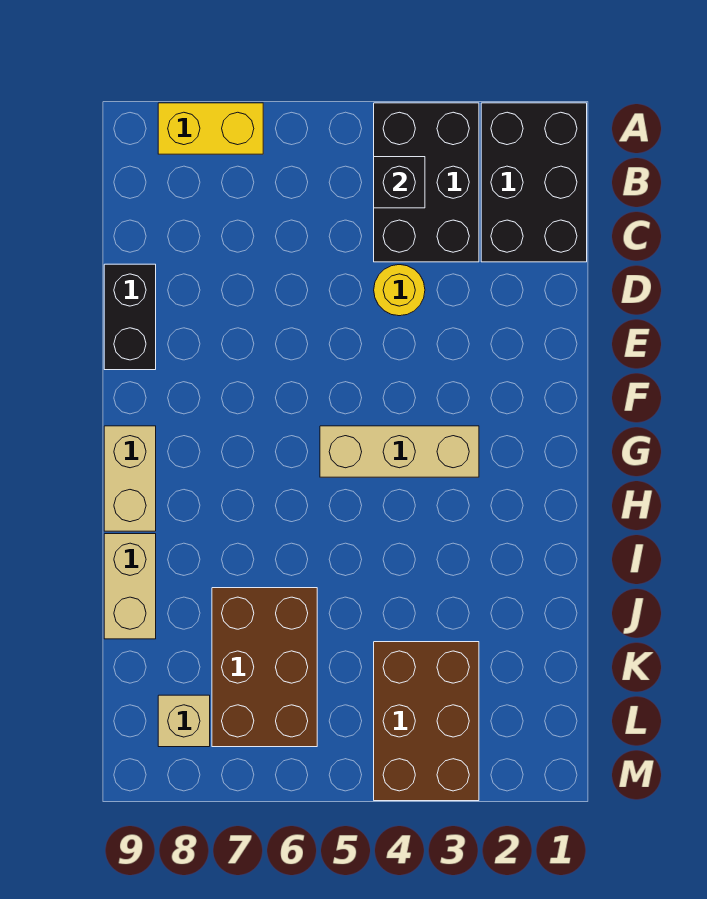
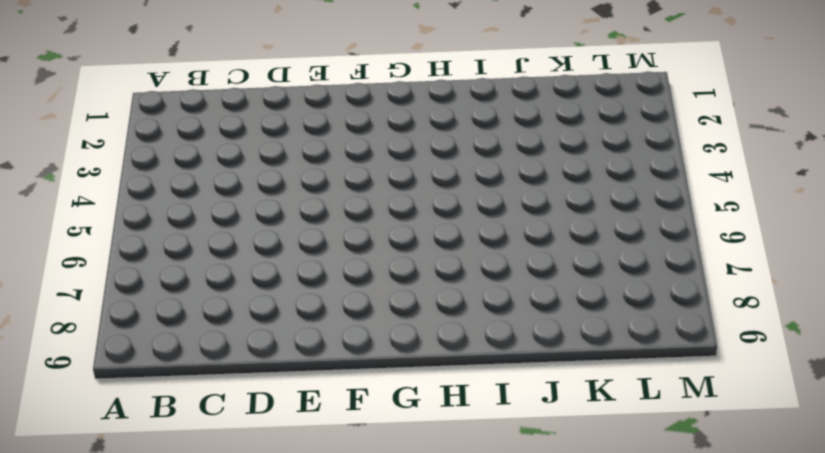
none -> black 2x3 brick [481,103,587,262]
none -> black 2x3 brick [374,103,479,262]
none -> yellow 1x2 brick [158,103,263,154]

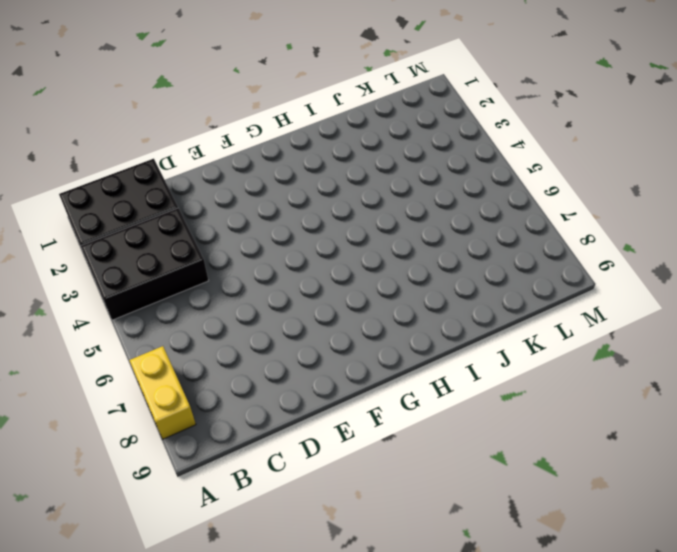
none -> yellow 1x1 round brick [374,265,425,316]
none -> black 1x2 brick [104,264,156,370]
none -> tan 1x3 brick [320,426,479,477]

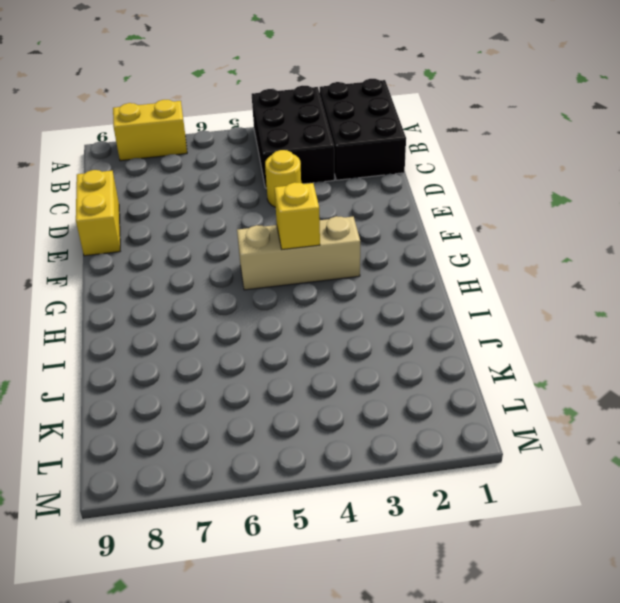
yellow 1x2 brick [76,170,120,256] -> black 1x2 brick [104,264,156,370]
yellow 1x1 brick [274,182,320,249] -> none
none -> tan 1x2 brick [104,426,156,531]
none -> tan 1x2 brick [104,534,156,639]
none -> brown 2x3 brick [212,588,317,747]

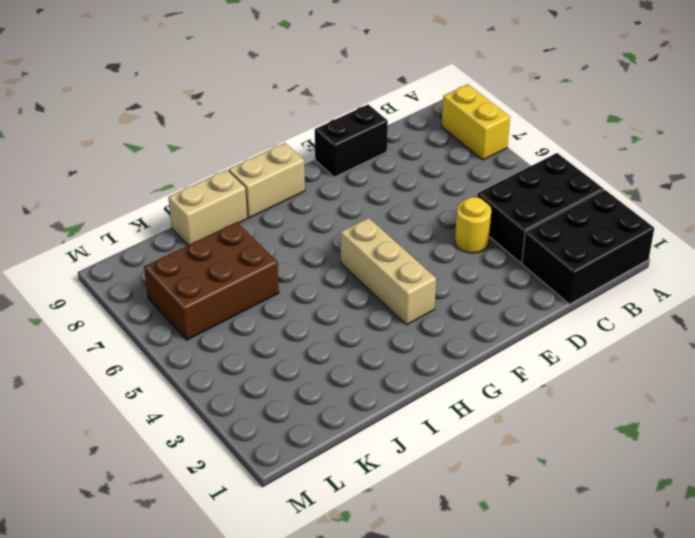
none -> brown 2x3 brick [374,642,479,801]
none -> tan 1x1 brick [158,695,210,747]
none -> black 1x1 brick [374,157,425,208]

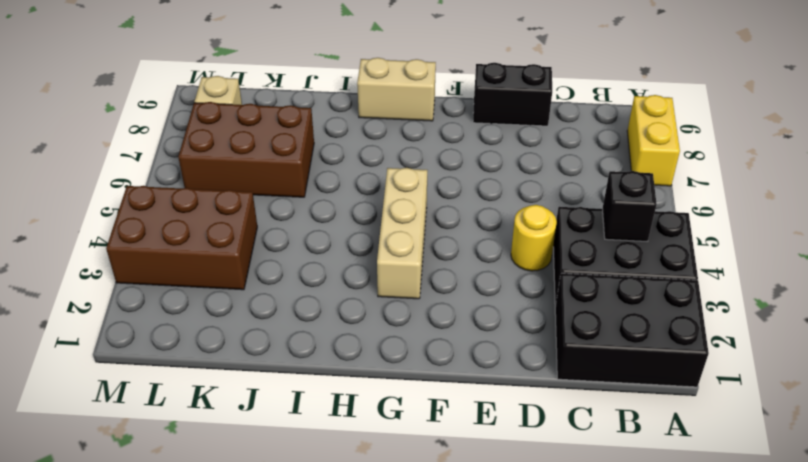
none -> tan 1x2 brick [104,534,156,639]

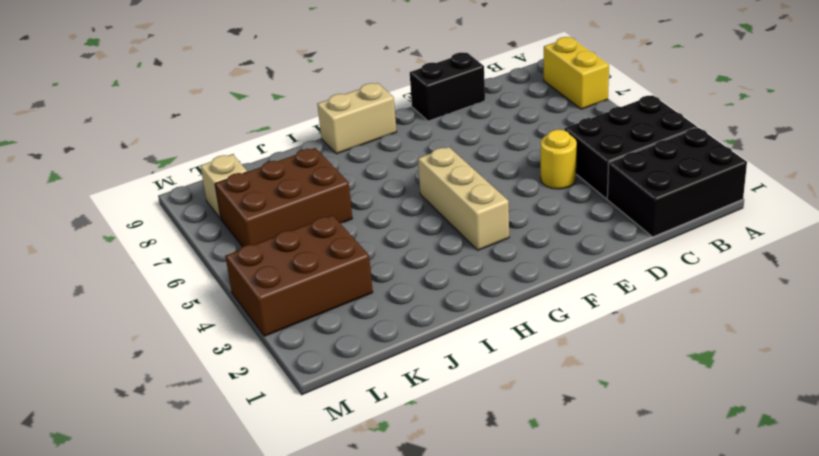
none -> tan 1x2 brick [104,534,156,639]
none -> black 1x1 brick [374,157,425,208]

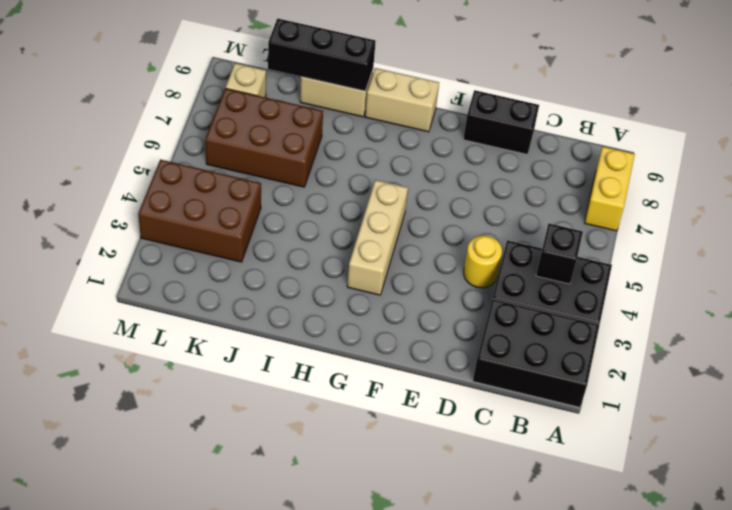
black 1x3 brick [268,19,376,91] -> none

